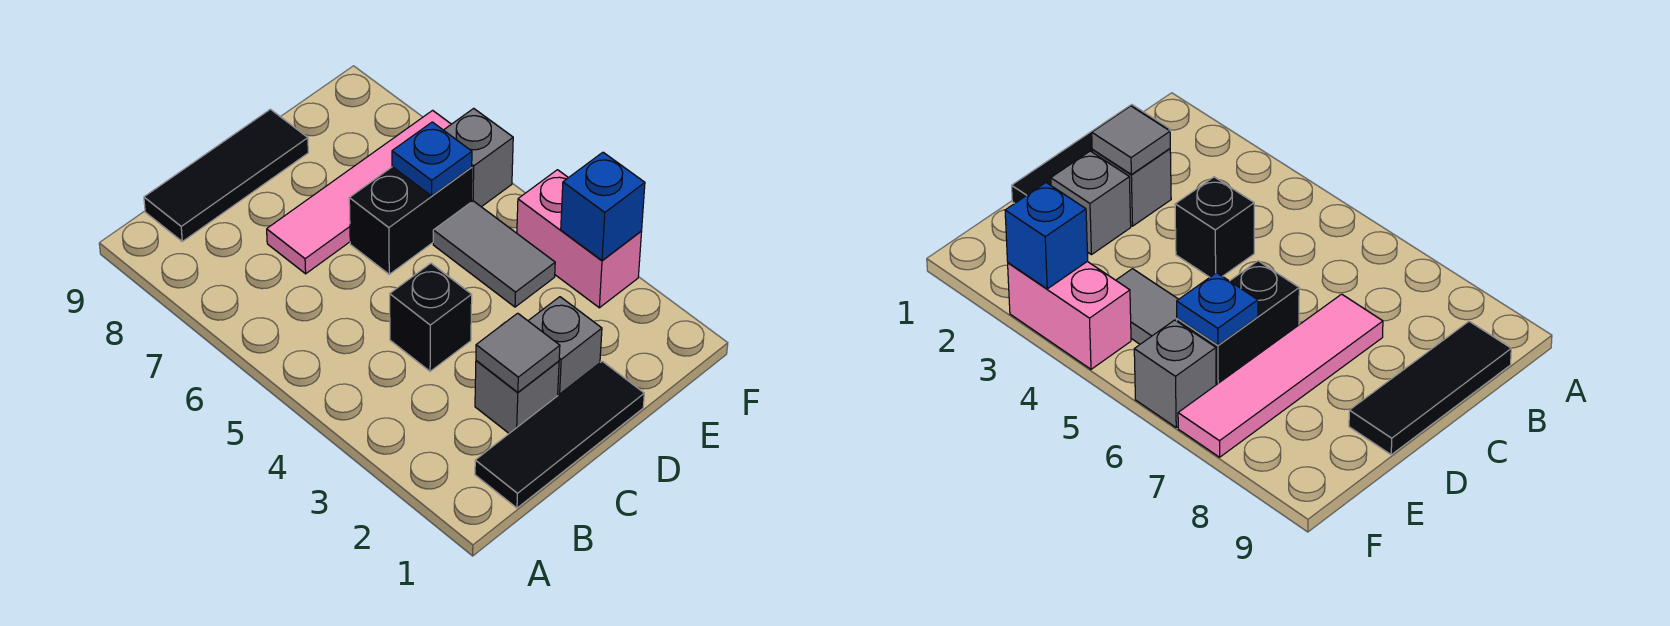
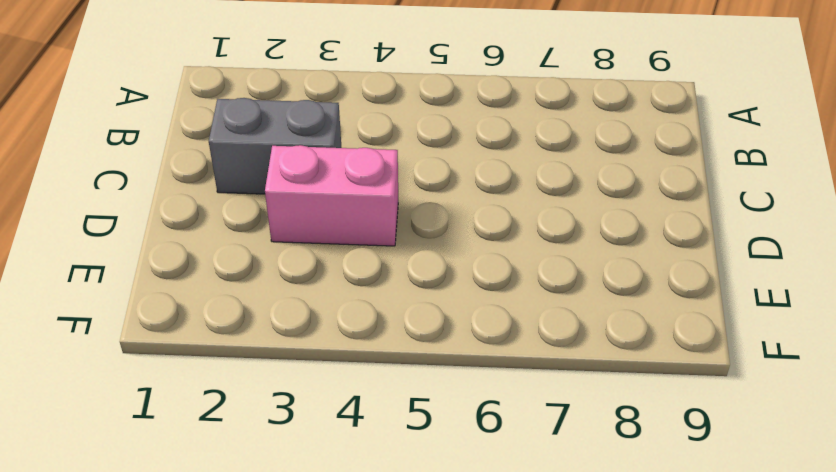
grey 1x2 brick [209,98,342,194] -> grey 1x1 brick [475,361,559,433]
pink 1x2 brick [265,145,398,246] -> pink 1x2 brick moved to [517,170,642,308]
none -> black 1x3 tile [475,361,644,508]
none -> black 1x3 tile [144,109,308,241]
none -> black 1x1 brick [390,263,472,371]

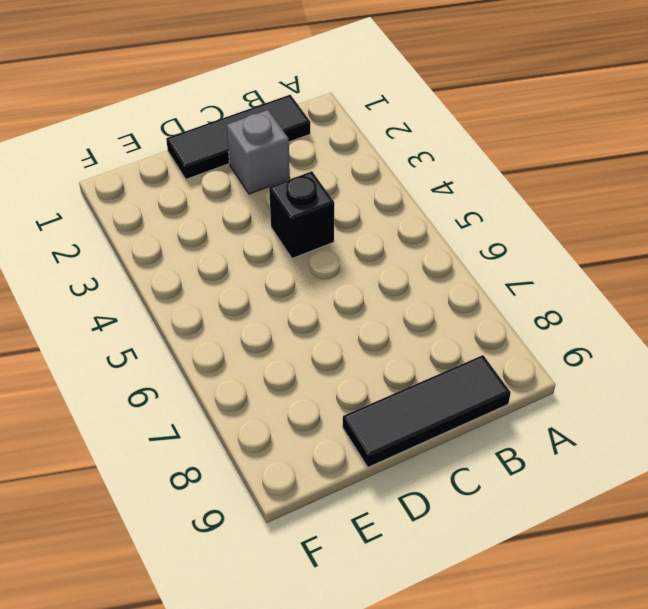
none -> pink 1x4 tile [267,110,451,274]
none -> grey 1x1 brick [528,297,602,395]
none -> black 1x2 brick [349,167,472,274]

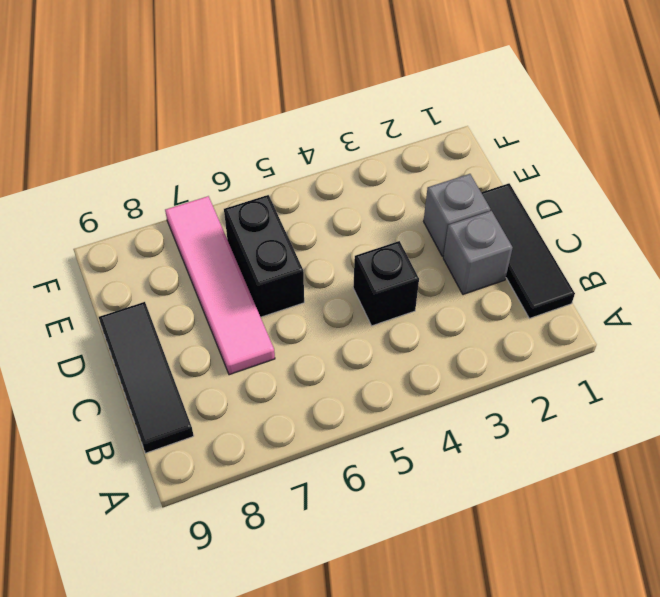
none -> grey 1x2 tile [433,201,555,307]
none -> pink 1x2 brick [517,170,642,308]
none -> grey 1x1 brick [444,108,513,207]

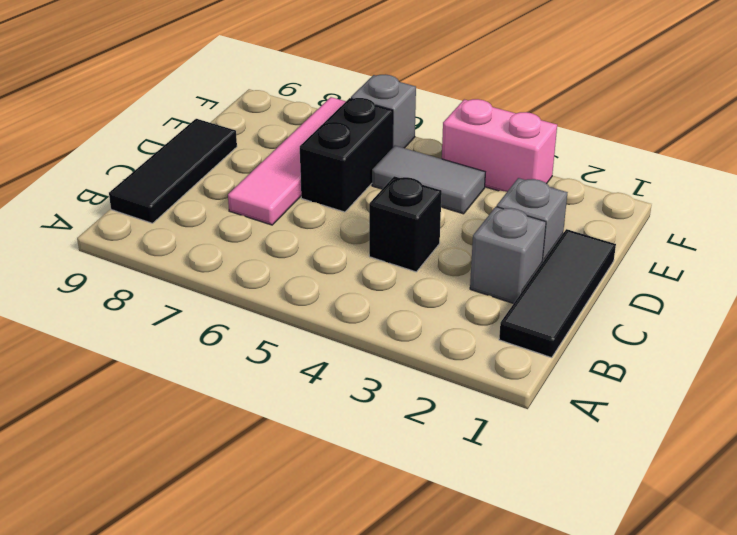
none -> grey 1x1 tile [476,313,560,392]
none -> blue 1x1 plate [392,122,472,196]
none -> blue 1x1 brick [561,152,645,260]

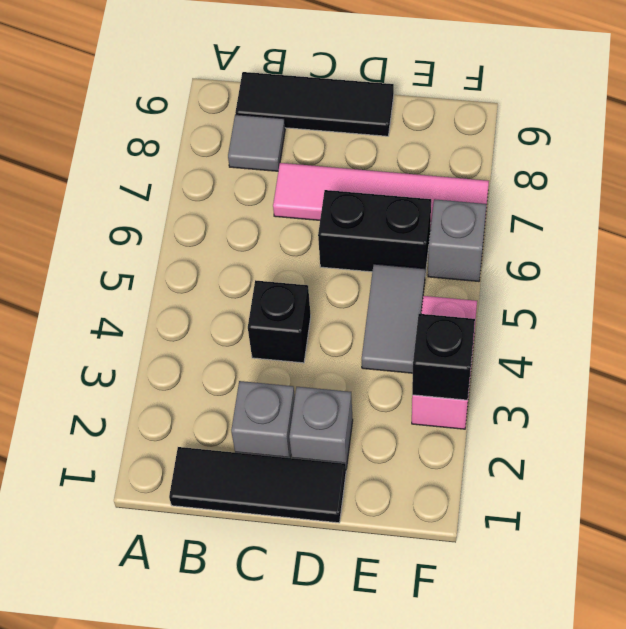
grey 1x1 tile [228,115,285,171] -> grey 1x1 tile moved to [476,313,560,392]
black 1x1 brick [412,314,475,400] -> blue 1x1 brick [561,152,645,260]
none -> blue 1x1 plate [392,122,472,196]

